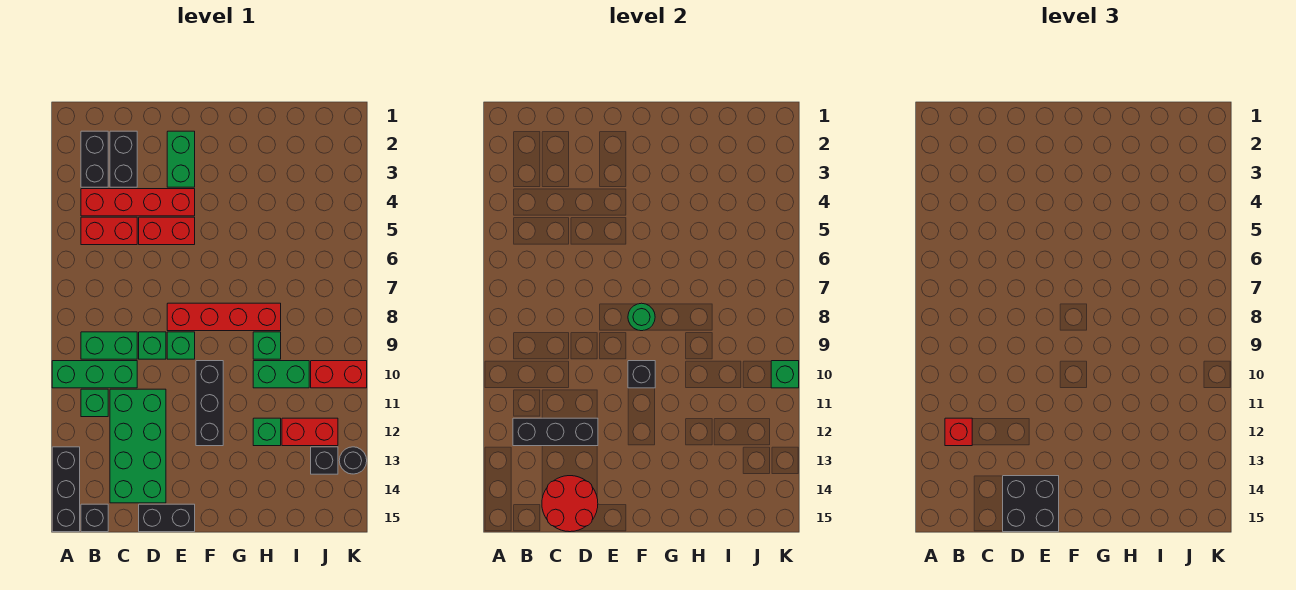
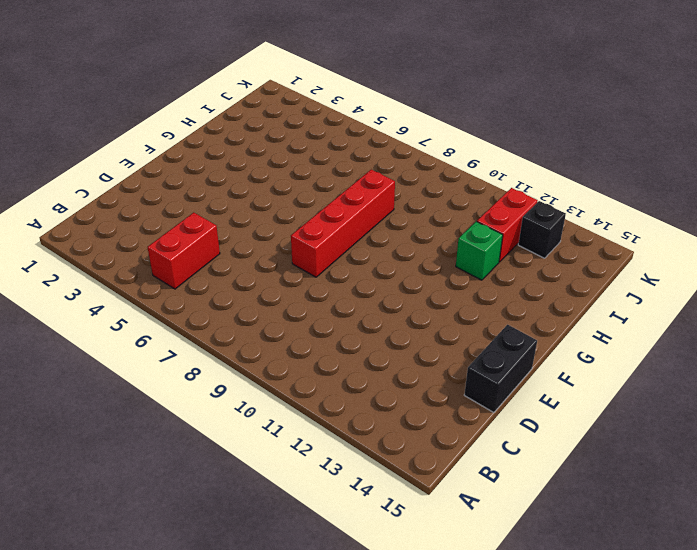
none -> green 1x3 brick [52,361,137,388]
none -> black 1x3 brick [52,447,80,532]
none -> black 1x2 brick [81,131,108,187]
none -> red 1x4 brick [81,189,195,216]

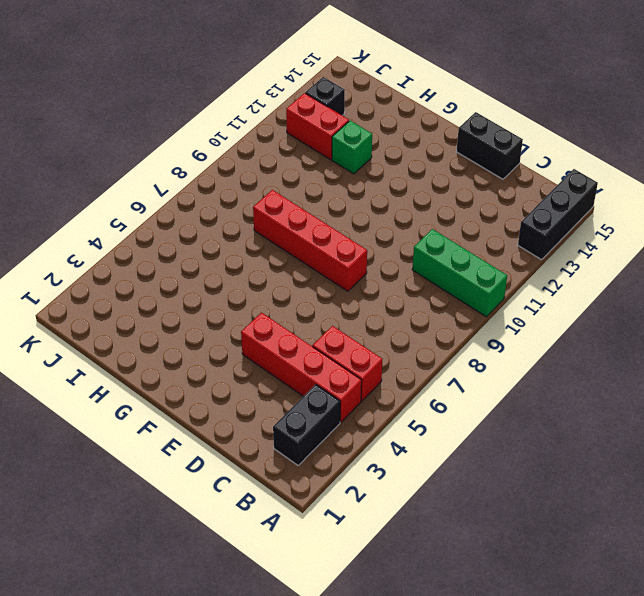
none -> green 1x2 brick [81,332,137,359]
none -> green 1x1 brick [81,389,108,417]
none -> black 1x1 brick [81,504,108,532]
none -> black 1x2 brick [110,131,137,187]

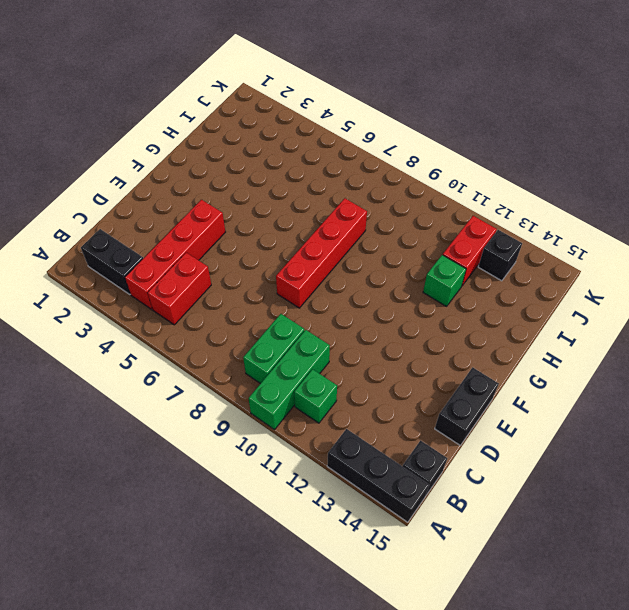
none -> black 1x2 brick [110,131,137,187]
none -> green 2x4 brick [110,389,166,503]
none -> red 1x2 brick [139,217,195,245]
none -> green 1x1 brick [139,332,166,359]

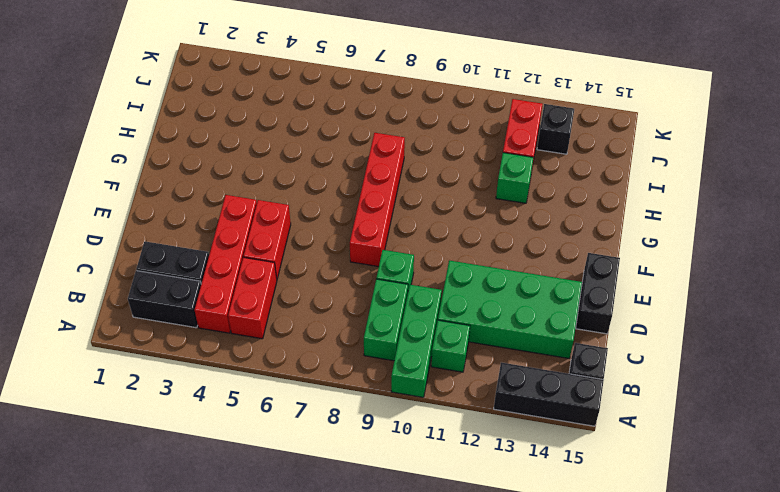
none -> green 1x2 brick [167,131,195,187]
none -> green 1x1 brick [167,332,195,359]
none -> black 1x3 brick [196,361,223,446]
none -> green 1x1 brick [253,332,281,359]

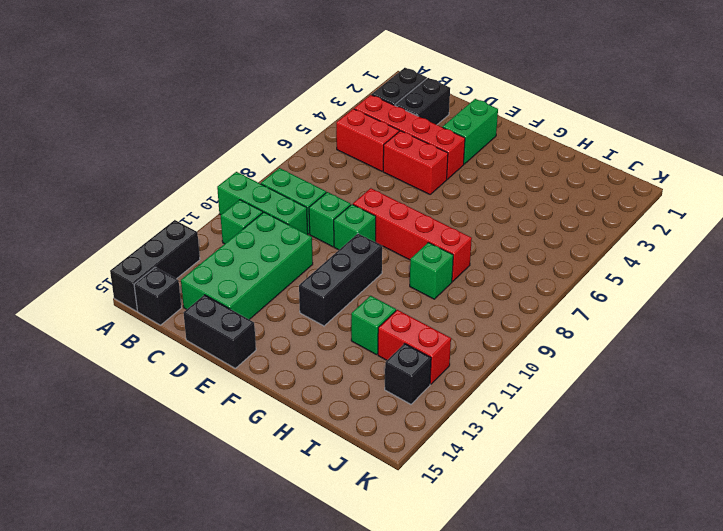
none -> green 1x2 brick [253,361,309,388]
none -> red 1x2 brick [311,361,367,388]
none -> black 1x1 round brick [339,447,367,474]
none -> black 1x3 brick [513,418,598,446]

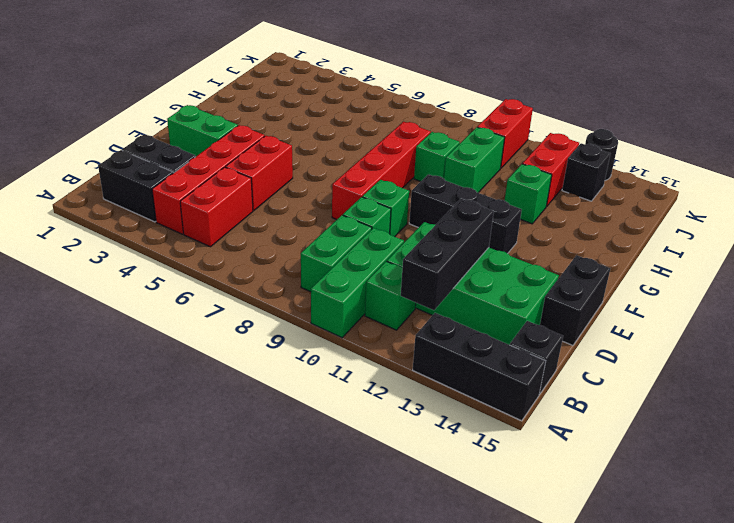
none -> red 2x2 round brick [542,476,598,532]
none -> green 1x1 round brick [628,303,655,331]
none -> black 1x1 brick [628,361,655,388]
none -> green 1x1 brick [771,361,799,388]

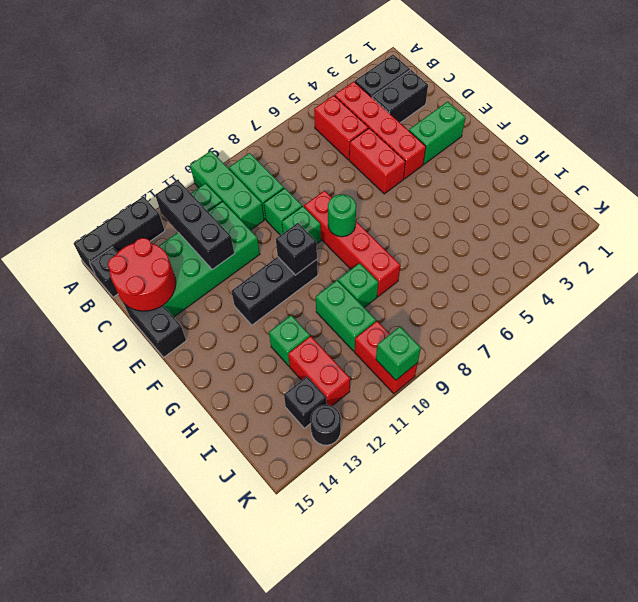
none -> red 1x1 brick [945,418,972,446]
none -> black 2x2 brick [1003,476,1059,532]

